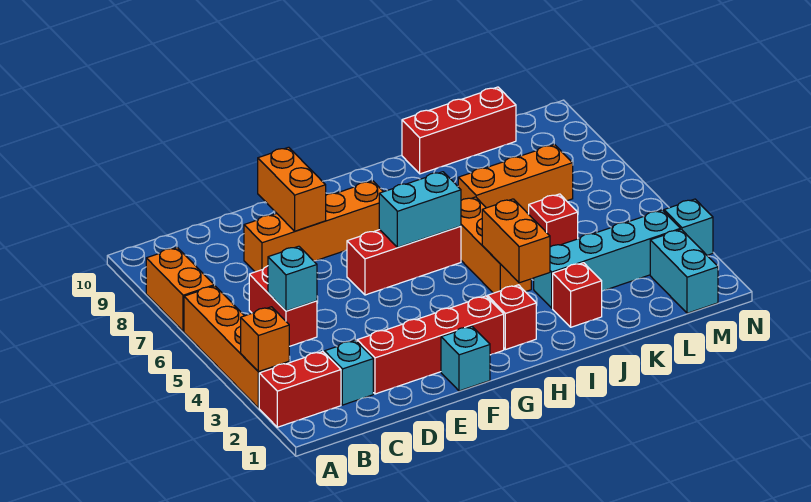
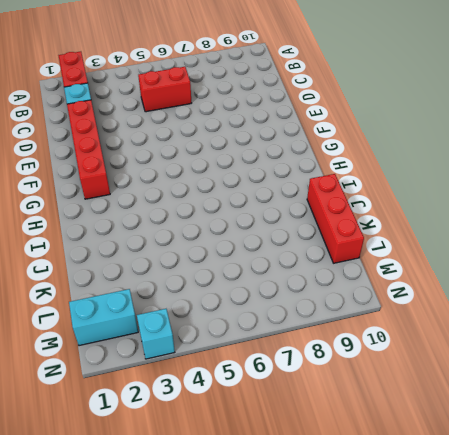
none -> orange 1x4 brick [184,286,289,408]
none -> orange 1x2 brick [146,247,214,331]
none -> orange 1x4 brick [244,181,383,272]

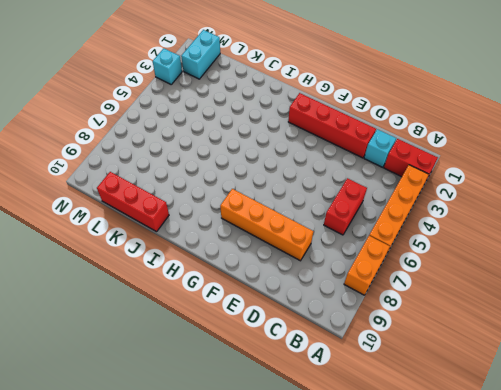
none -> cyan 1x1 brick [441,326,490,391]
none -> red 1x3 brick [347,226,461,295]
none -> red 1x1 brick [487,285,536,350]

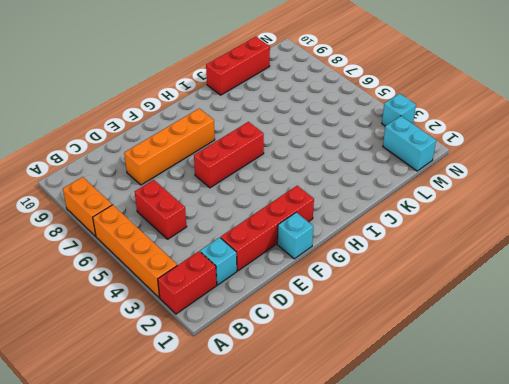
none -> red 1x1 brick [487,285,536,350]
none -> orange 1x3 brick [461,197,531,293]
none -> red 1x1 brick [553,263,602,327]

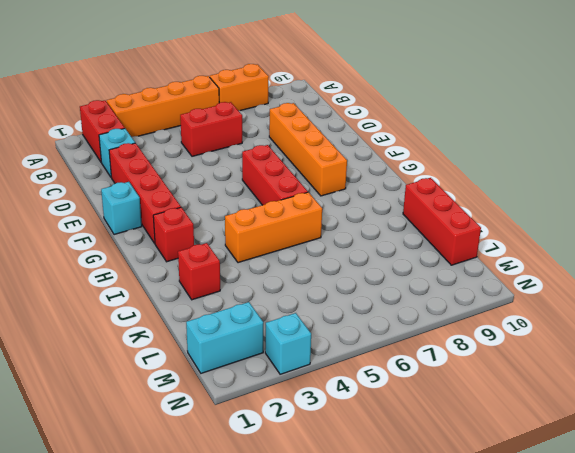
none -> cyan 1x4 brick [534,210,680,308]
none -> orange 1x3 brick [458,144,573,214]
none -> red 1x1 brick [529,194,578,247]

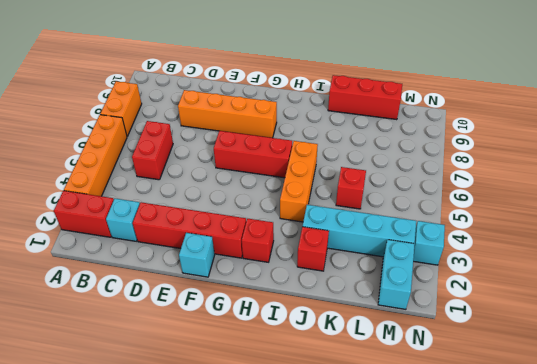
none -> orange 1x3 brick [458,144,573,214]
none -> orange 1x1 brick [241,307,289,372]
none -> cyan 1x1 brick [268,246,317,311]

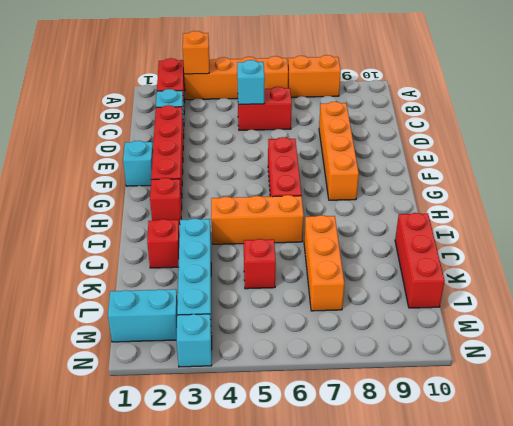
none -> orange 1x2 brick [258,147,326,231]
none -> cyan 1x2 brick [379,172,461,247]
none -> orange 1x2 brick [482,199,550,283]

